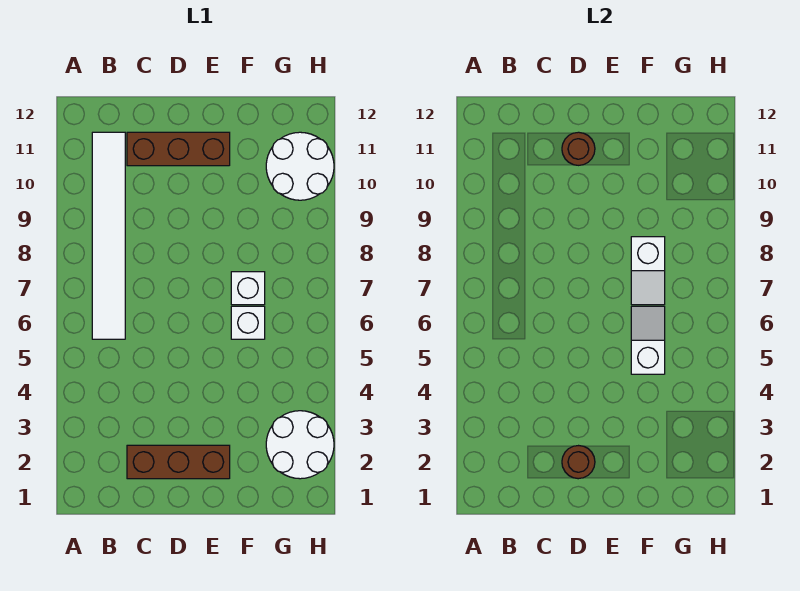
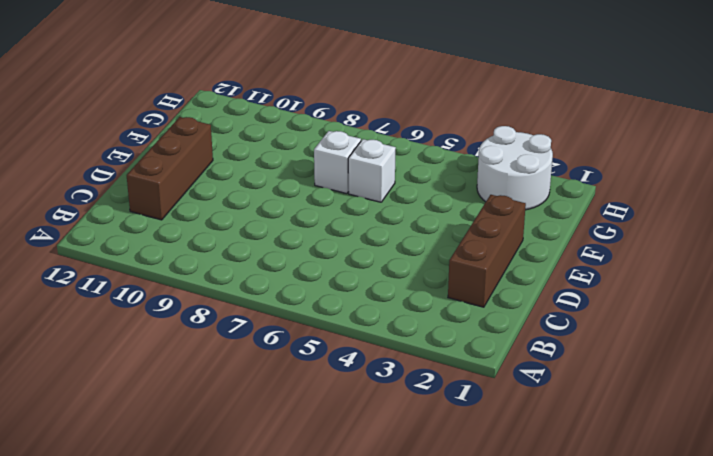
none -> white 1x6 tile [92,132,125,339]
none -> white 2x2 round brick [266,132,334,200]

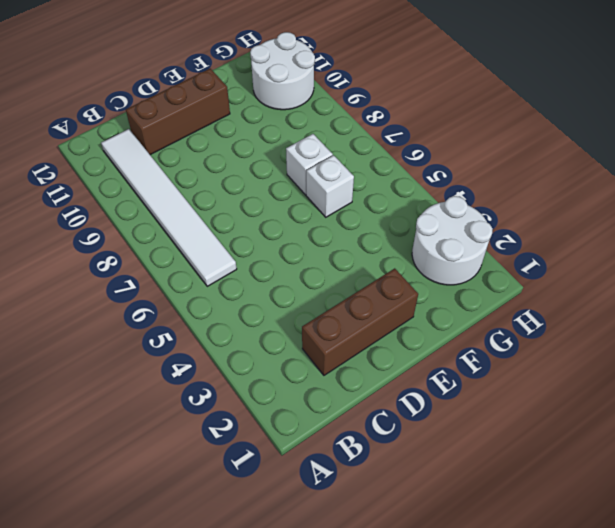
none -> brown 1x1 round brick [562,446,595,479]
none -> brown 1x1 round brick [562,132,595,165]

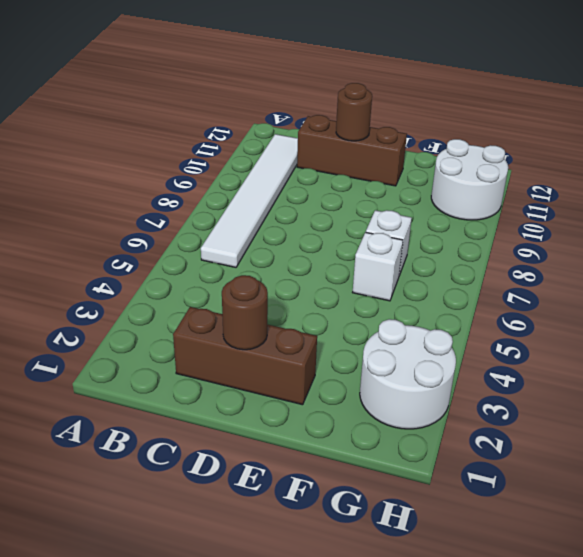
none -> white 1x2 slope [631,306,665,374]
none -> white 1x2 slope [631,237,665,305]

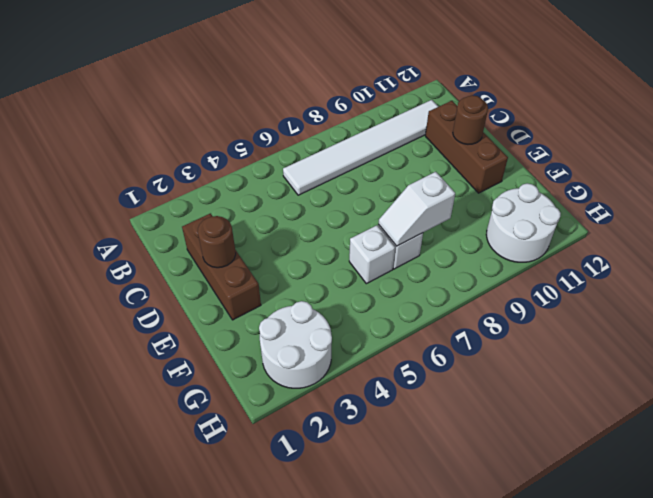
none -> white 1x2 slope [631,306,665,374]

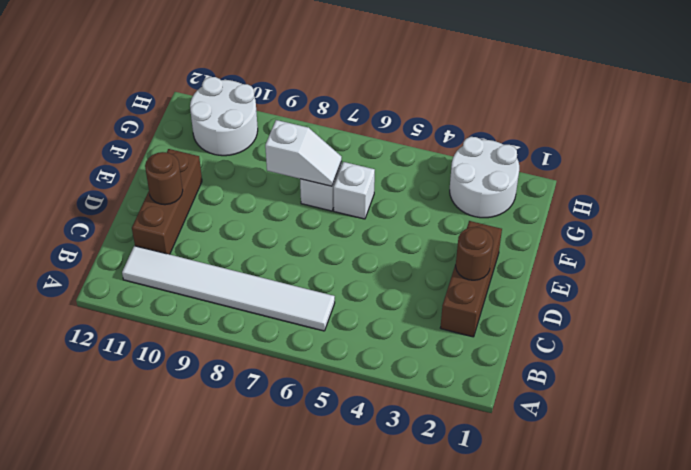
none -> white 1x2 slope [631,306,665,374]

